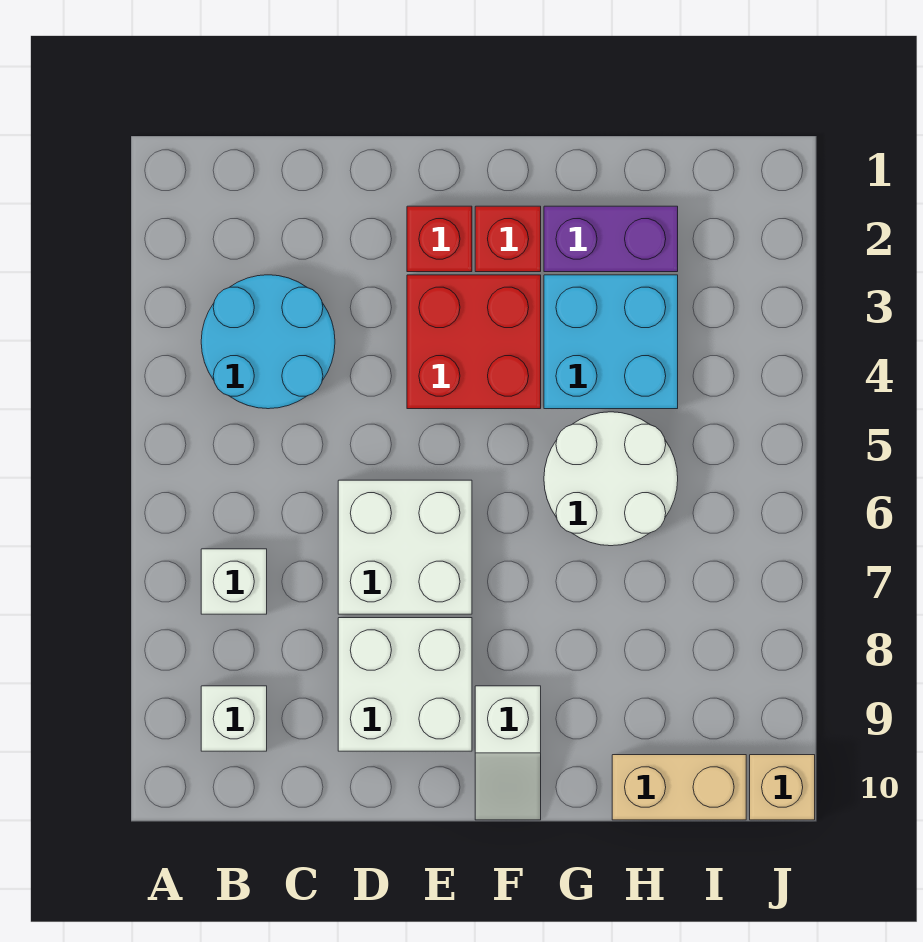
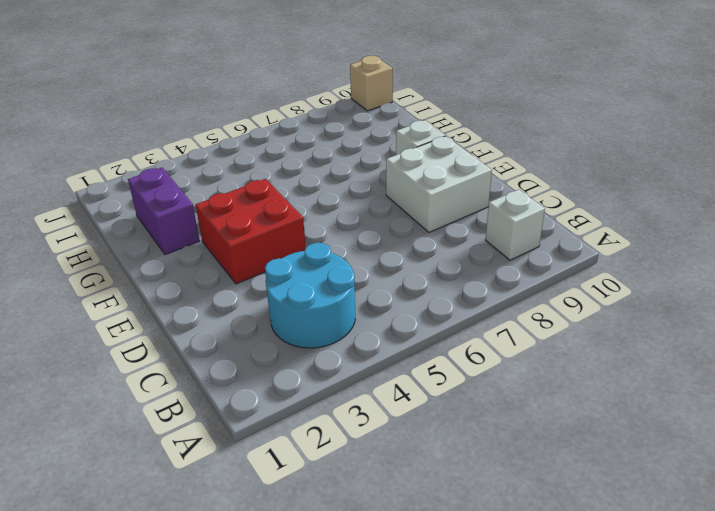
none -> white 1x1 brick [201,549,267,614]
none -> white 2x2 brick [338,480,472,614]
none -> red 1x1 brick [407,206,472,272]

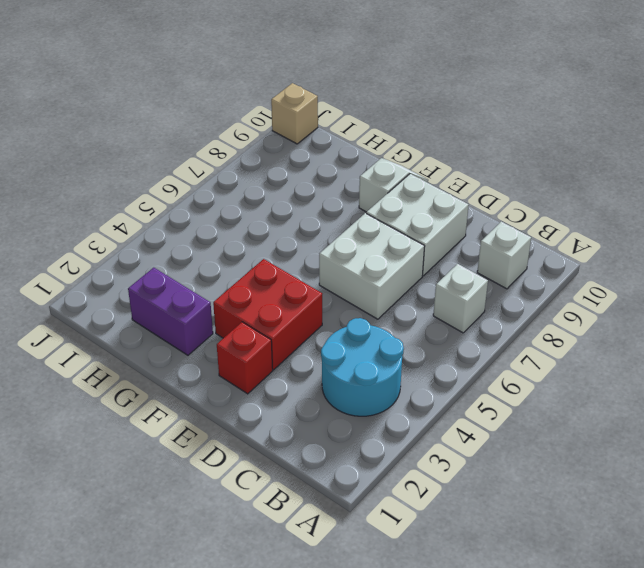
none -> red 1x1 brick [475,206,541,272]
none -> cyan 2x2 brick [544,275,678,409]
none -> white 2x2 round brick [544,412,678,546]

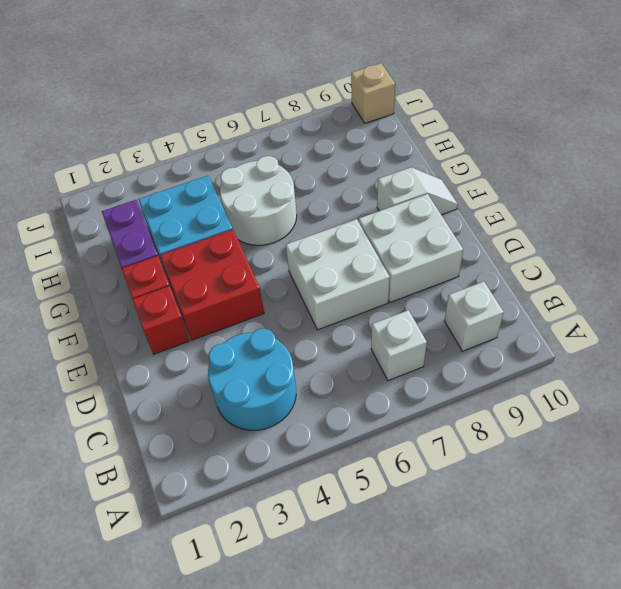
none -> tan 1x2 brick [612,755,746,820]

